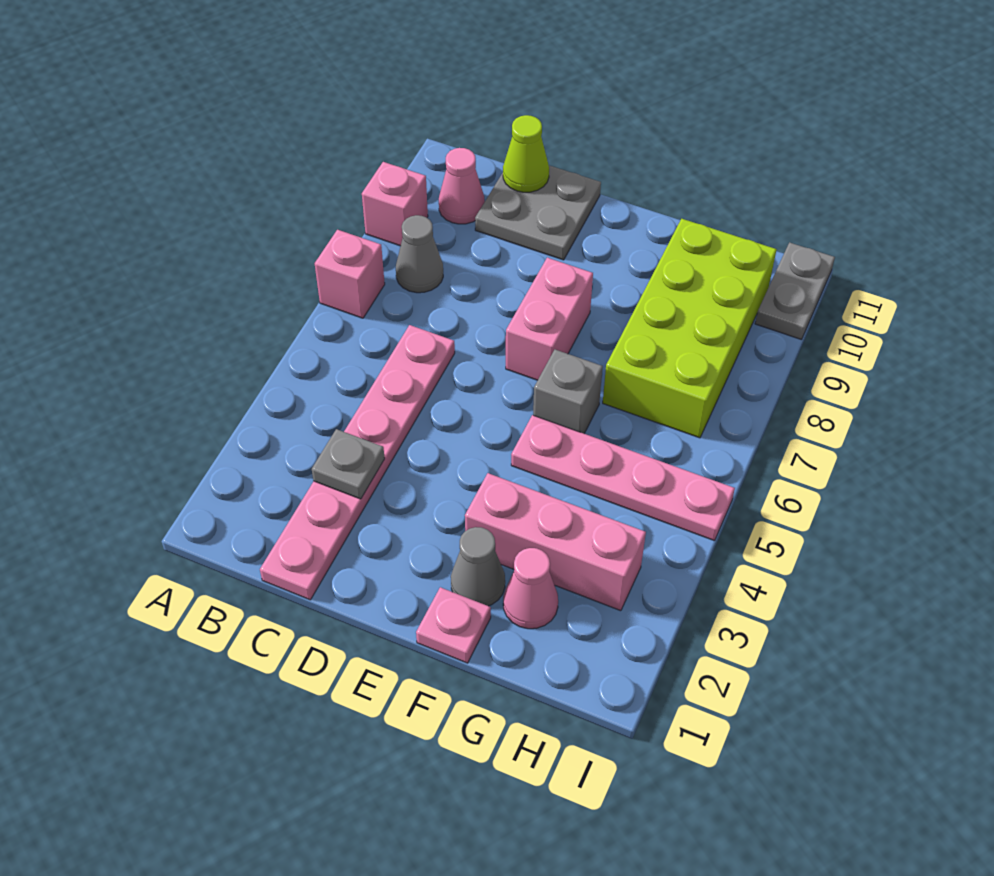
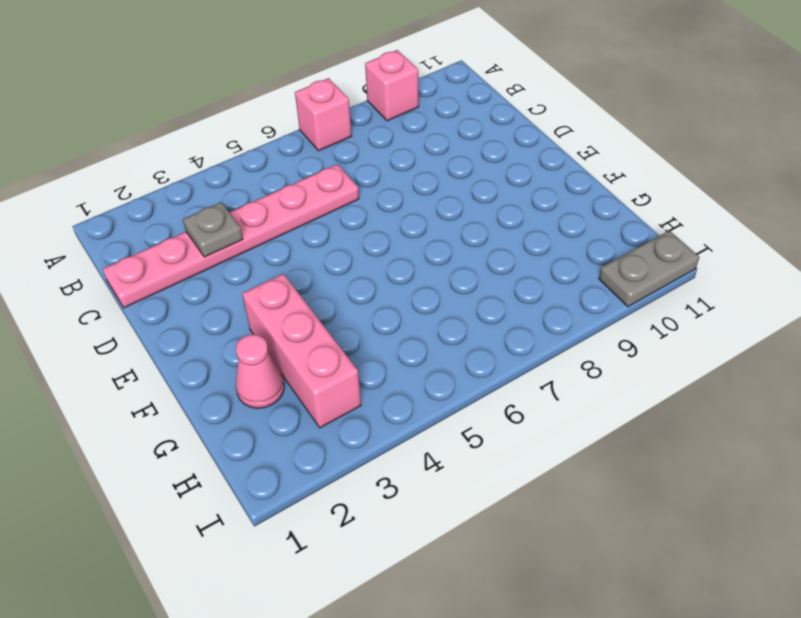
none -> grey 1x1 cone [396,215,443,293]
none -> pink 1x1 cone [439,148,485,224]
none -> grey 2x2 plate [475,165,601,260]

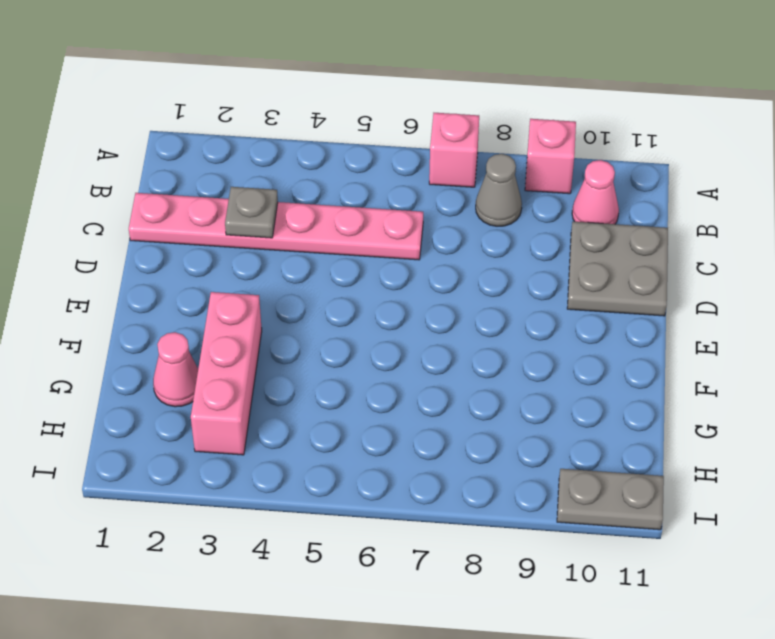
none -> pink 1x2 brick [506,258,593,380]
none -> pink 1x1 plate [416,587,491,663]
none -> grey 1x1 cone [451,527,505,606]

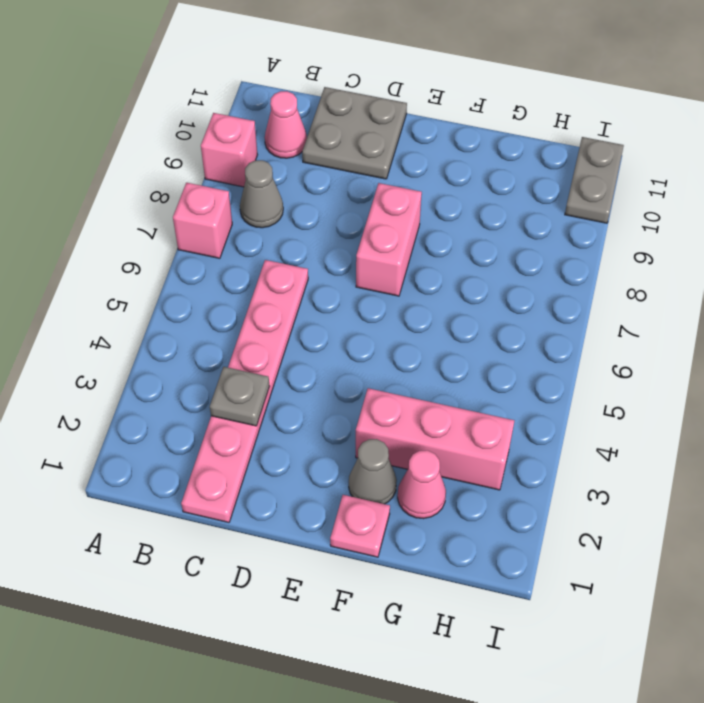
none -> pink 1x4 plate [511,415,735,541]
none -> grey 1x1 brick [533,350,603,433]
none -> lime 2x4 brick [603,219,777,438]

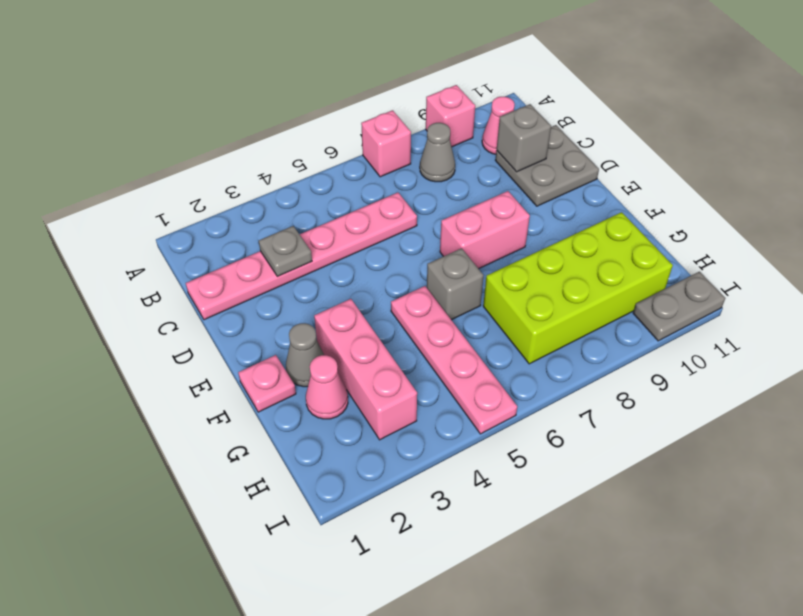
grey 1x1 brick [497,104,551,172] -> none
none -> lime 1x1 cone [503,115,549,192]

